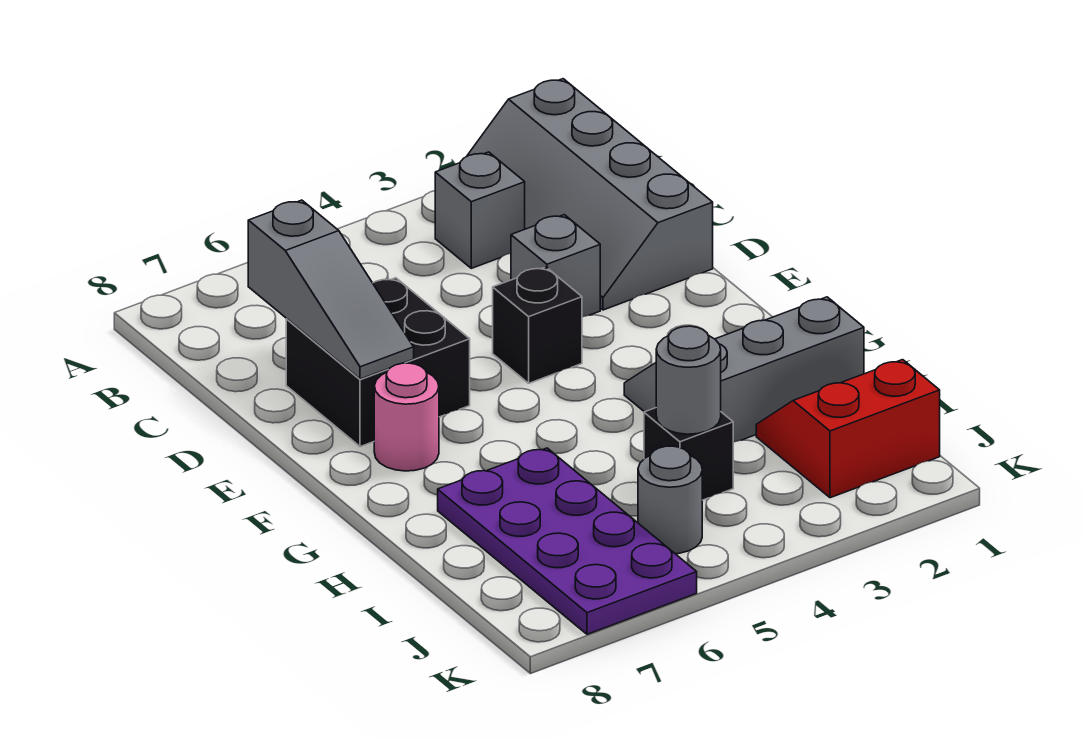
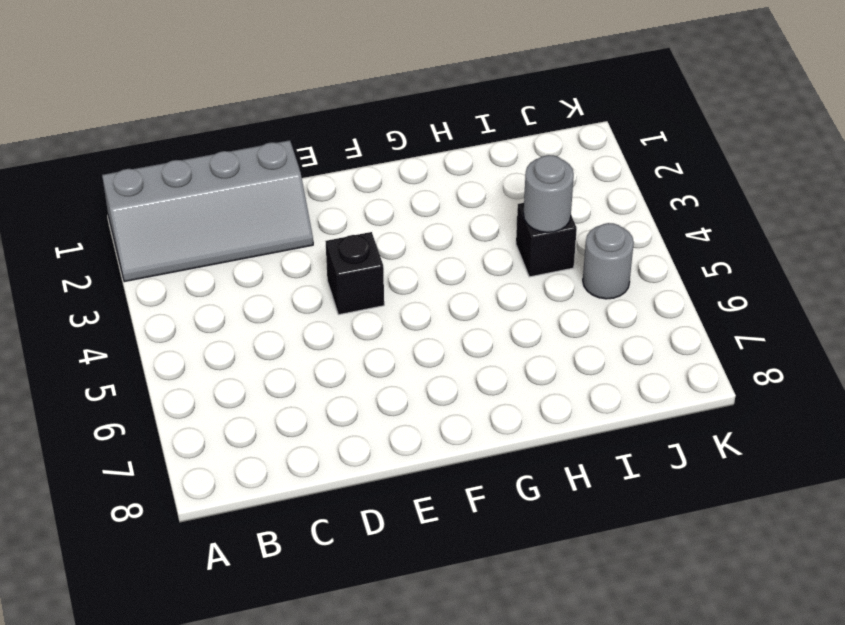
none -> grey 1x1 brick [435,152,525,268]
none -> grey 1x1 brick [511,215,600,317]
none -> black 2x2 brick [286,278,470,447]

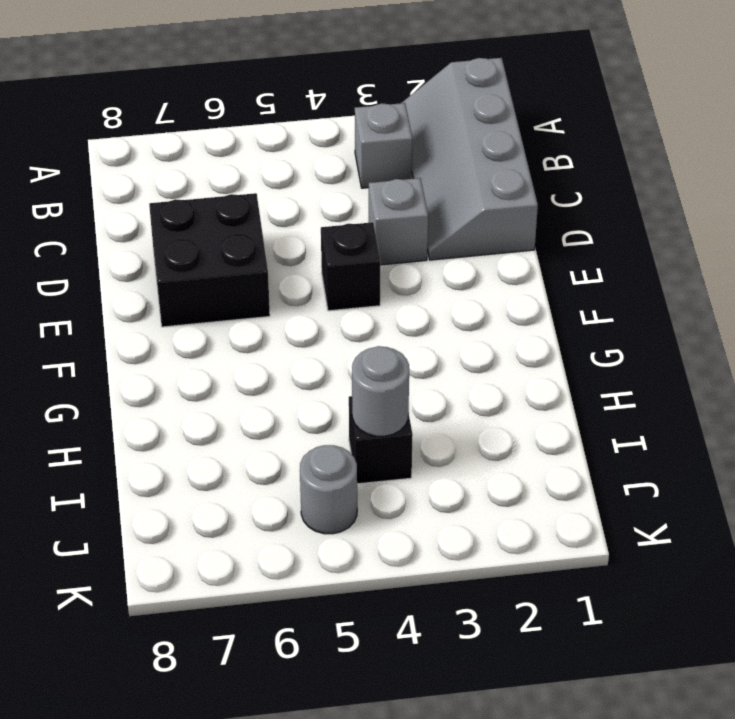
none -> pink 1x1 round brick [374,363,439,471]
none -> grey 2x3 slope [624,297,864,442]
none -> purple 2x4 plate [438,448,697,634]

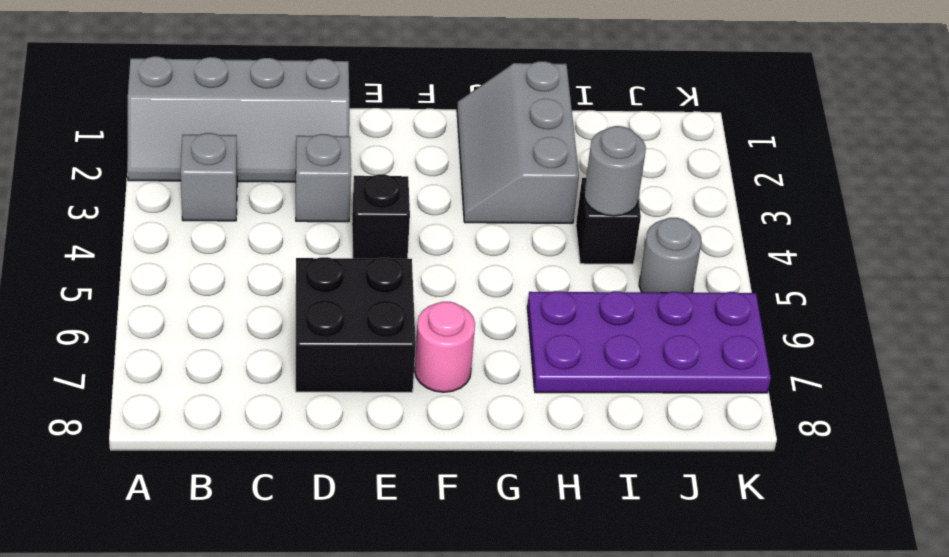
none -> red 2x2 slope [756,360,940,498]
none -> grey 1x3 slope [248,200,414,379]

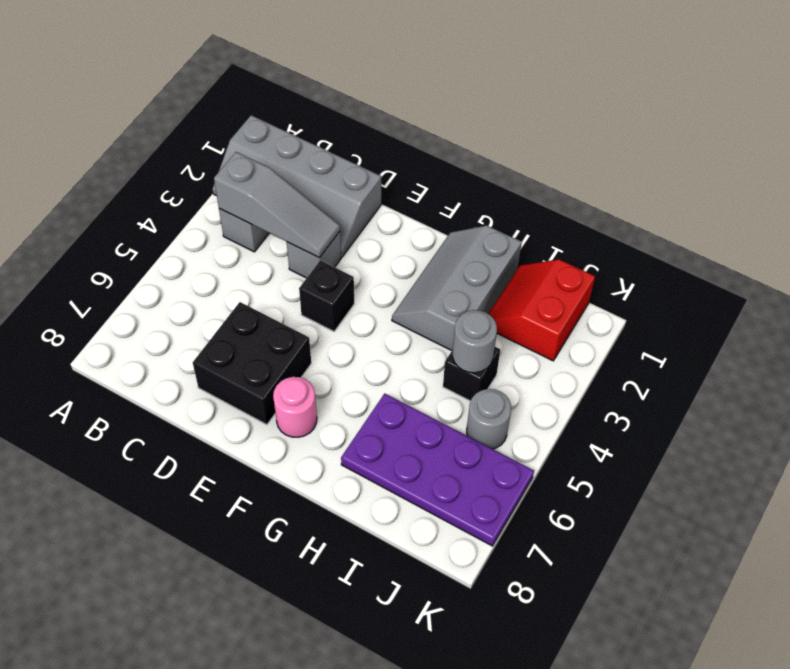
grey 1x3 slope [214,152,340,258] -> grey 1x3 slope moved to [248,200,414,379]

